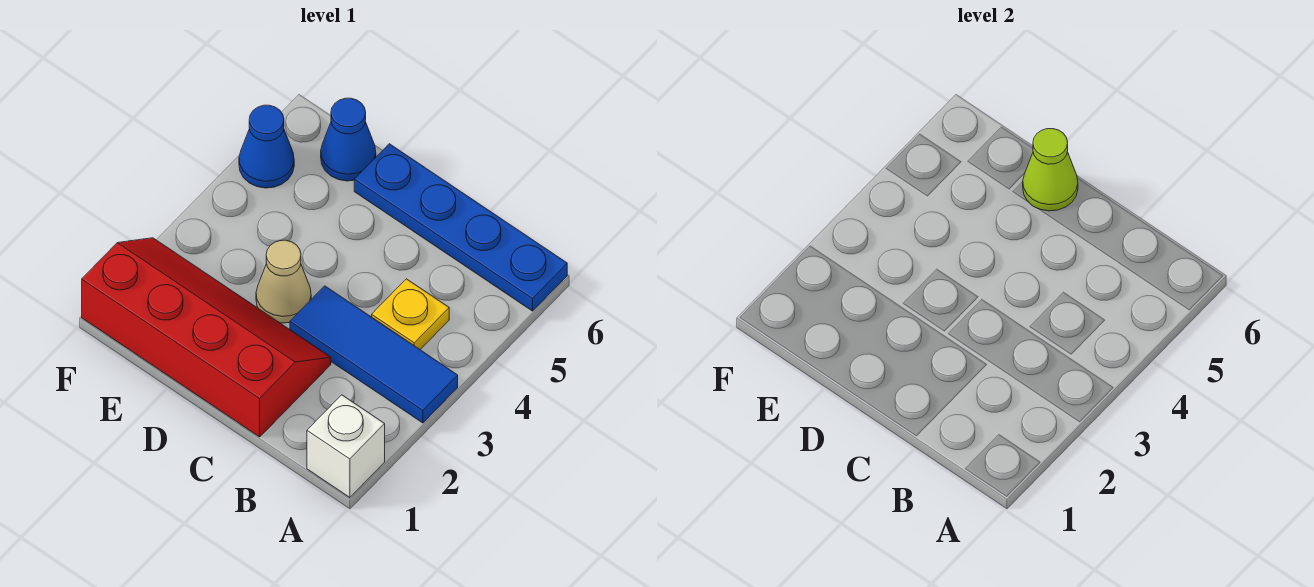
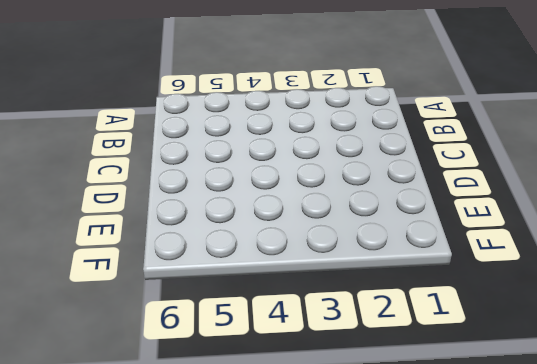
none -> white 1x1 brick [307,395,385,498]
none -> blue 1x3 tile [290,286,458,423]

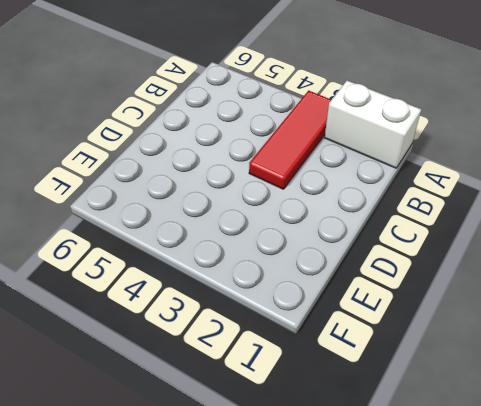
white 1x2 brick [325,81,421,168] -> white 1x1 brick [307,395,385,498]
red 1x3 tile [249,91,331,189] -> blue 1x3 tile [290,286,458,423]
none -> blue 1x4 plate [354,144,567,311]
none -> yellow 1x1 plate [372,279,449,349]

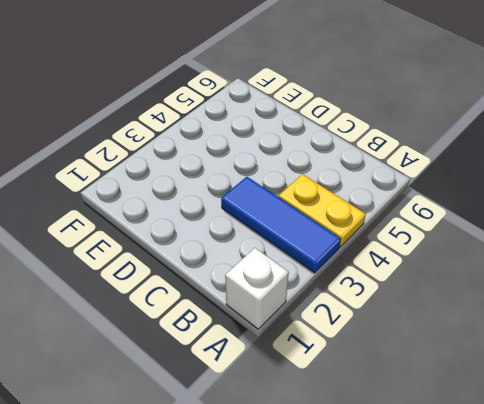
yellow 1x2 plate [278,174,366,247] -> yellow 1x1 plate [372,279,449,349]
none -> blue 1x4 plate [354,144,567,311]
none -> red 2x4 slope [82,238,331,437]

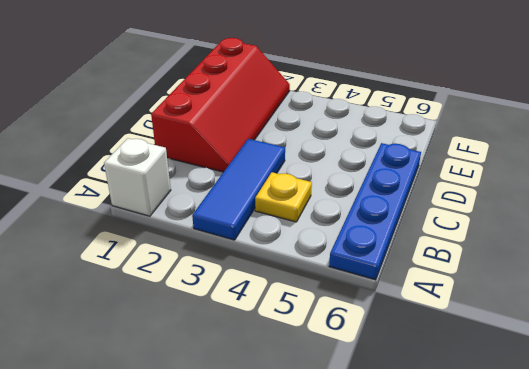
none -> tan 1x1 cone [256,240,311,323]
none -> blue 1x1 cone [321,98,376,181]

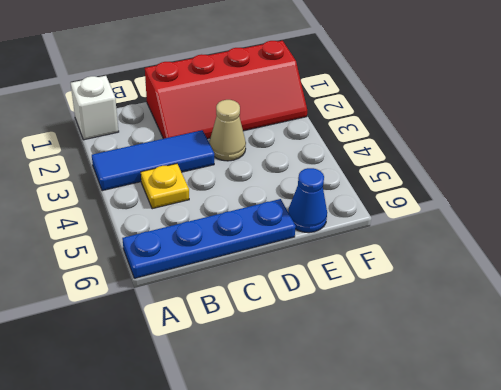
none -> blue 1x1 cone [239,105,294,188]
none -> lime 1x1 cone [1023,129,1078,211]

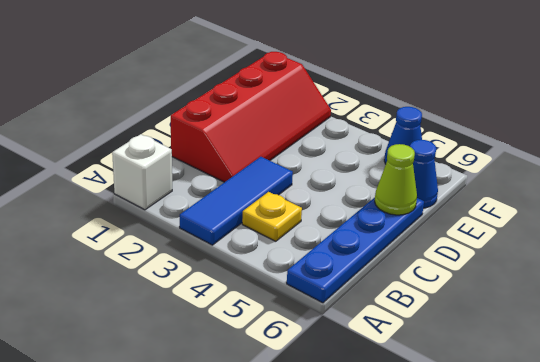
none -> tan 1x1 cone [256,240,311,323]

